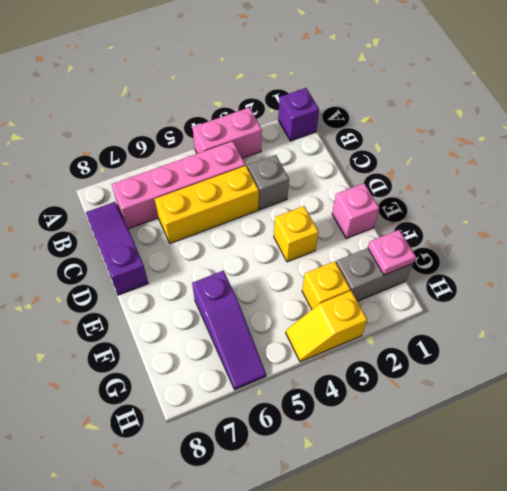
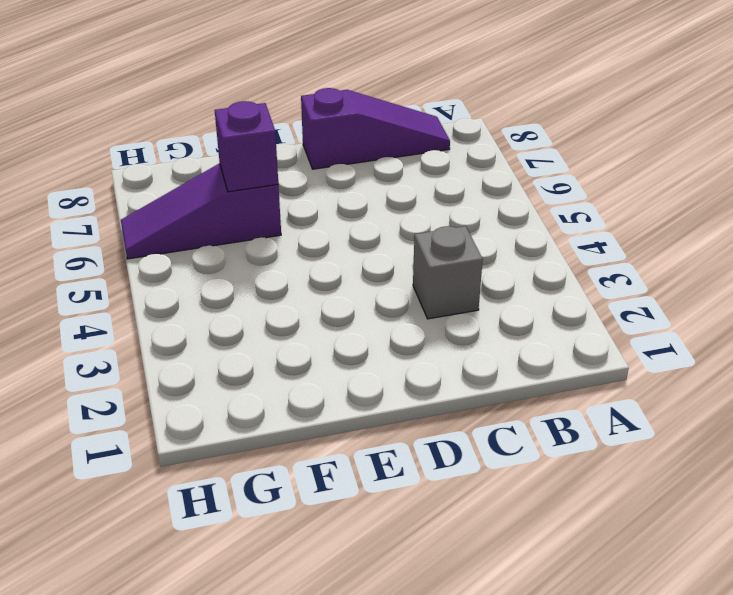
purple 1x1 brick [215,101,278,192] -> purple 1x1 brick moved to [278,88,319,141]
none -> pink 1x2 brick [192,107,262,158]
none -> pink 1x4 brick [112,141,245,229]
none -> yellow 1x3 brick [155,166,259,244]

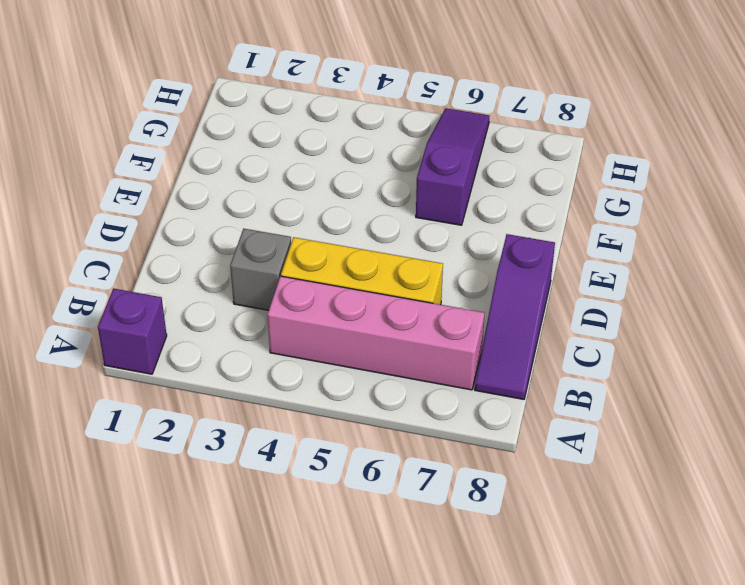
none -> pink 1x2 brick [192,107,262,158]
none -> pink 1x1 brick [332,183,379,239]
none -> yellow 1x1 brick [274,206,318,262]

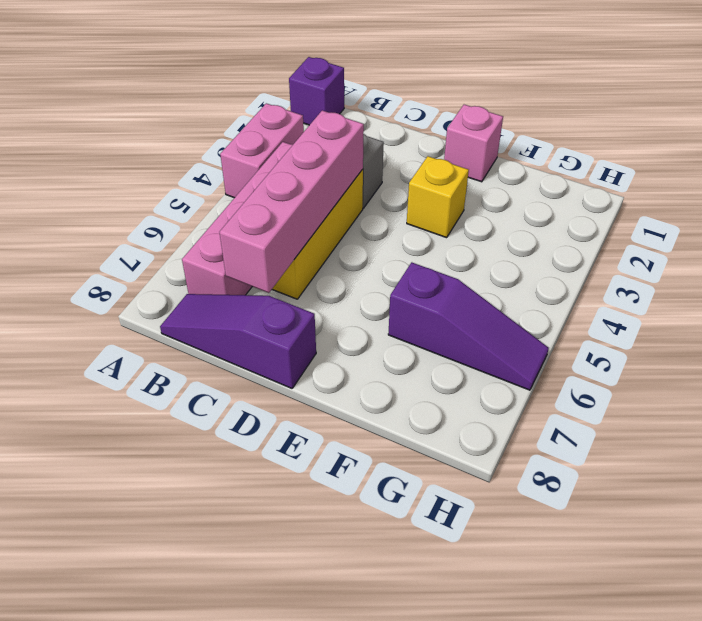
pink 1x4 brick [219,111,364,293] -> none
none -> grey 1x2 brick [336,248,413,301]
none -> yellow 1x1 brick [302,261,350,309]
none -> yellow 1x2 slope [286,291,367,362]

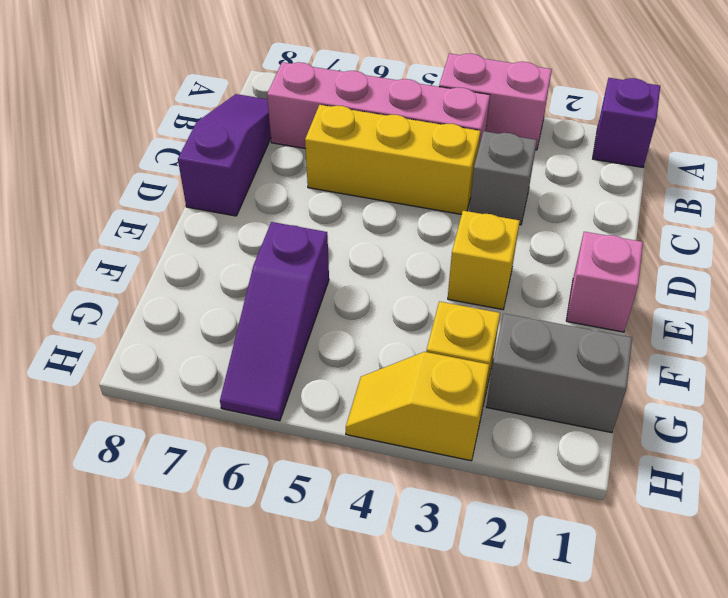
none -> pink 1x1 plate [368,230,416,275]

